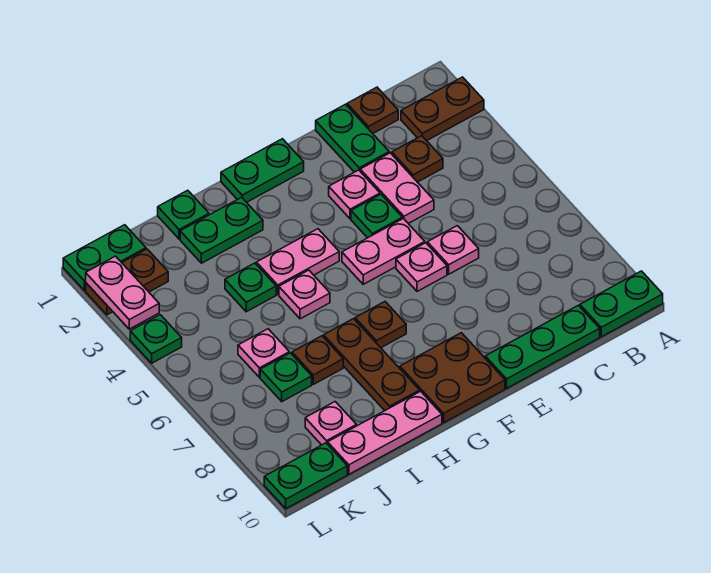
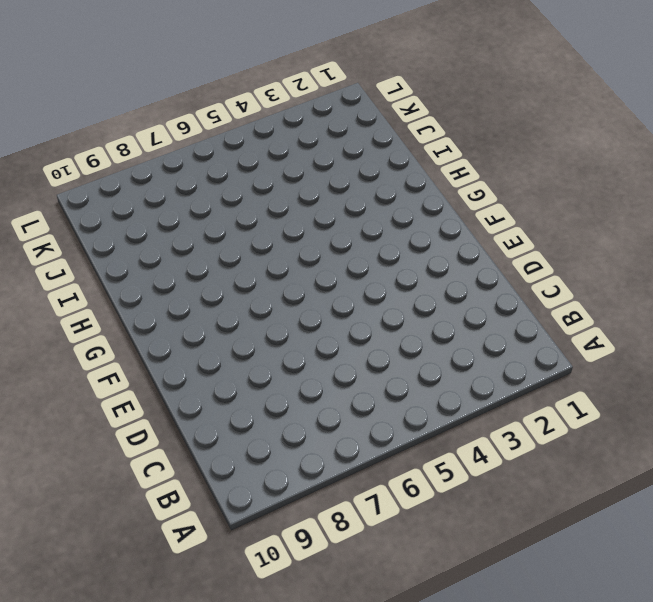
none -> brown 1x2 plate [401,77,484,141]
none -> green 1x2 plate [580,271,663,337]
none -> brown 1x1 plate [347,87,398,133]
none -> brown 1x1 plate [392,136,443,182]

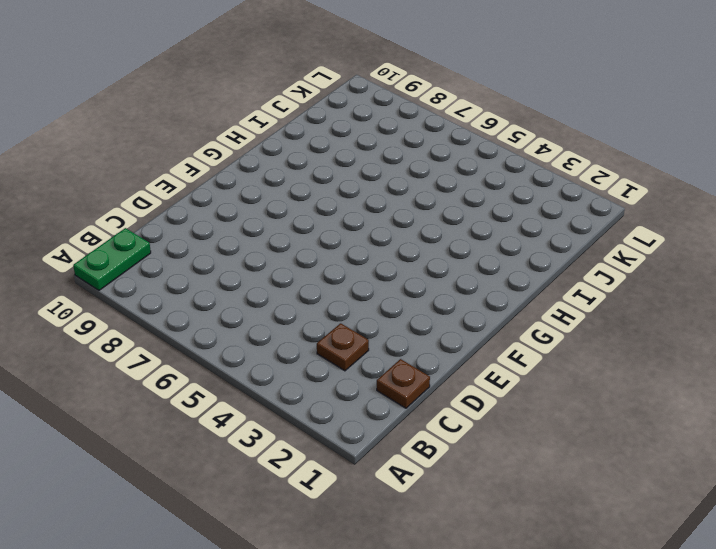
none -> brown 1x2 plate [401,77,484,141]
none -> green 1x3 plate [485,305,600,388]
none -> green 1x2 plate [316,104,389,172]
none -> pink 1x2 plate [360,153,434,224]

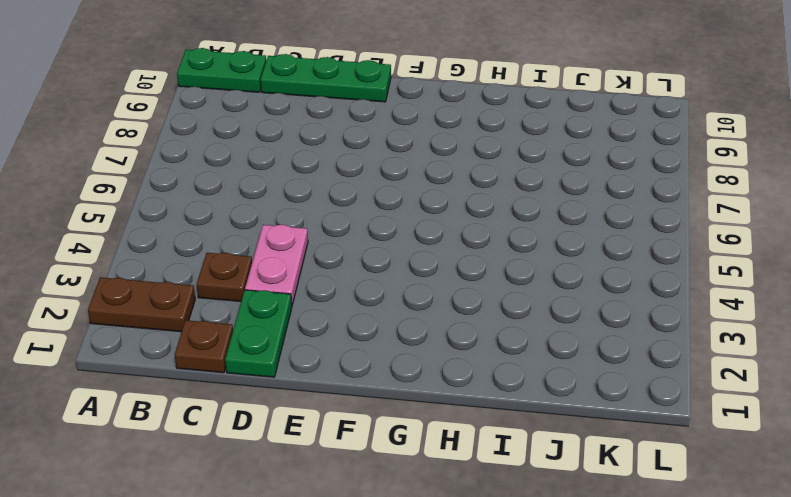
none -> pink 1x1 plate [427,226,479,274]
none -> pink 1x1 plate [329,170,380,219]
none -> green 1x1 plate [351,195,402,238]
none -> pink 1x2 plate [342,219,425,284]

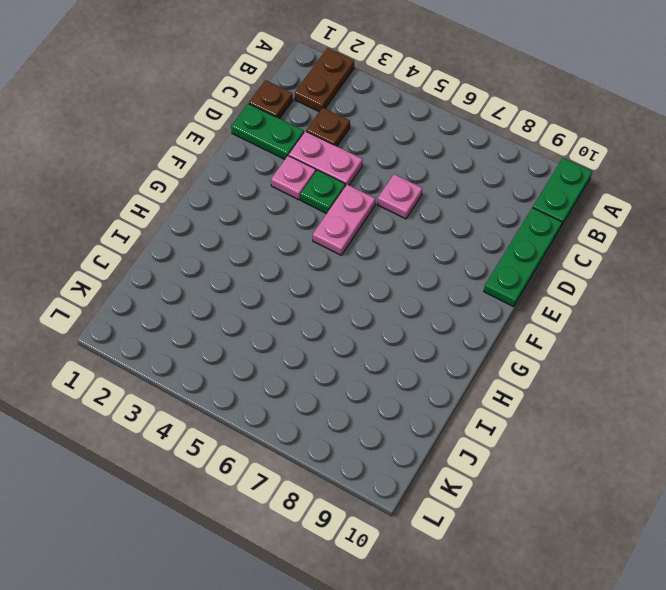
none -> pink 1x1 plate [396,243,447,291]
none -> green 1x2 plate [221,139,304,202]
none -> brown 2x2 plate [400,333,505,423]
none -> pink 1x2 plate [256,229,339,294]

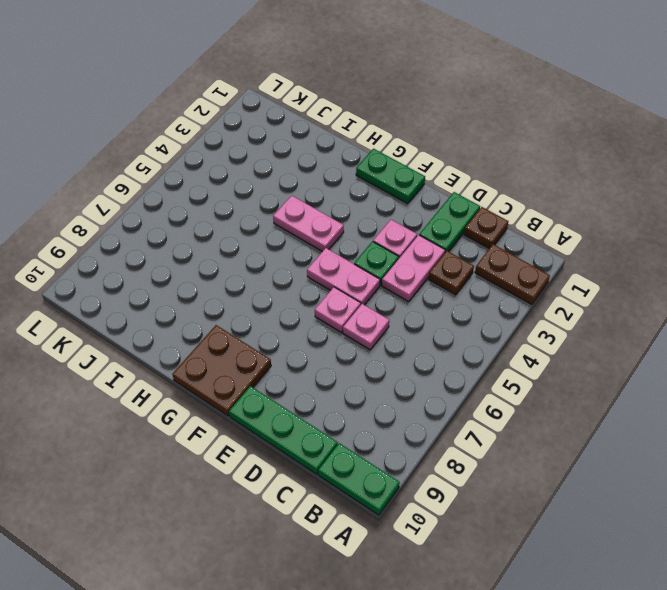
none -> brown 1x1 plate [355,302,406,348]
none -> green 1x2 plate [180,197,263,263]
none -> pink 1x1 plate [279,270,330,319]
none -> brown 1x3 plate [324,319,420,410]

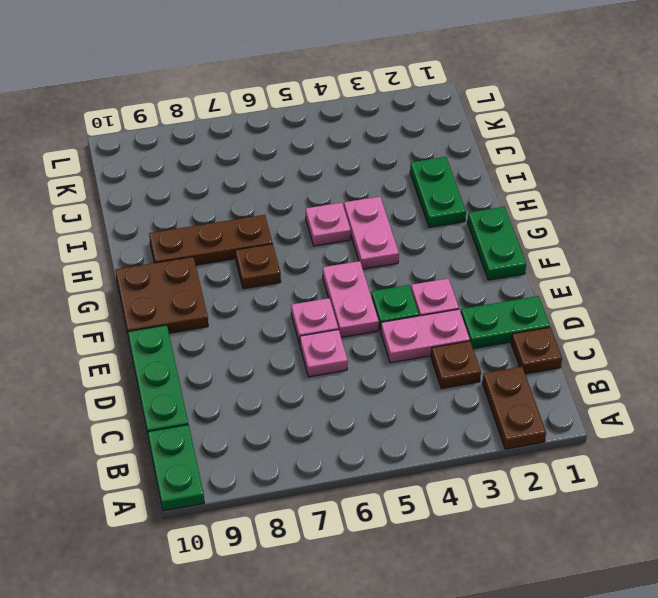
none -> pink 1x3 plate [328,391,442,474]
none -> green 1x1 plate [158,190,209,239]
none -> green 1x1 plate [225,263,276,312]
none -> brown 1x1 plate [292,336,343,384]

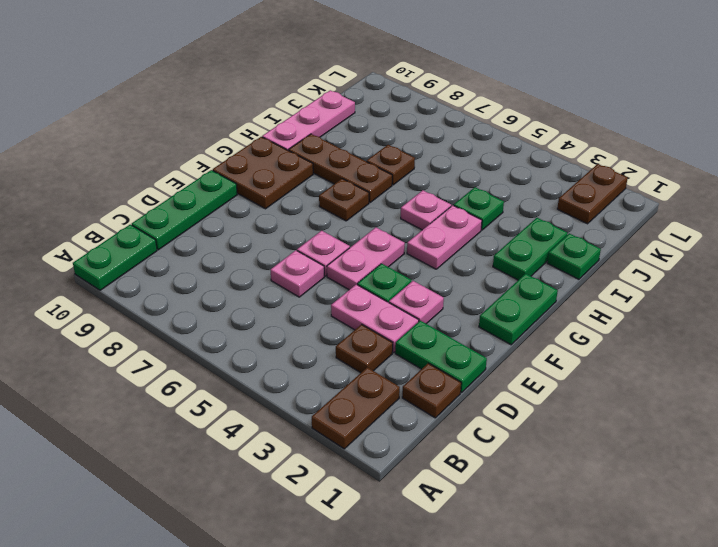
none -> pink 1x1 plate [238,329,289,377]
none -> green 1x1 plate [260,353,312,402]
none -> pink 1x1 plate [305,402,357,445]
none -> green 1x2 plate [63,225,146,291]

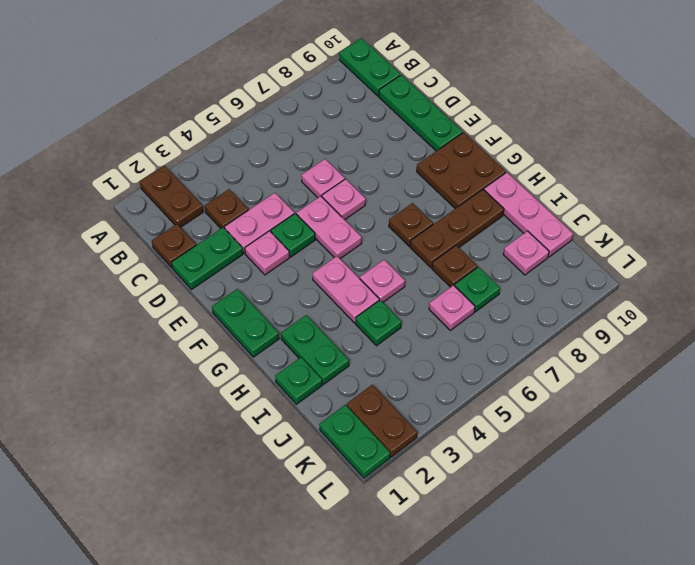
none -> green 1x2 plate [264,443,347,509]
none -> green 1x1 plate [130,315,182,363]
none -> pink 1x2 plate [86,256,159,329]

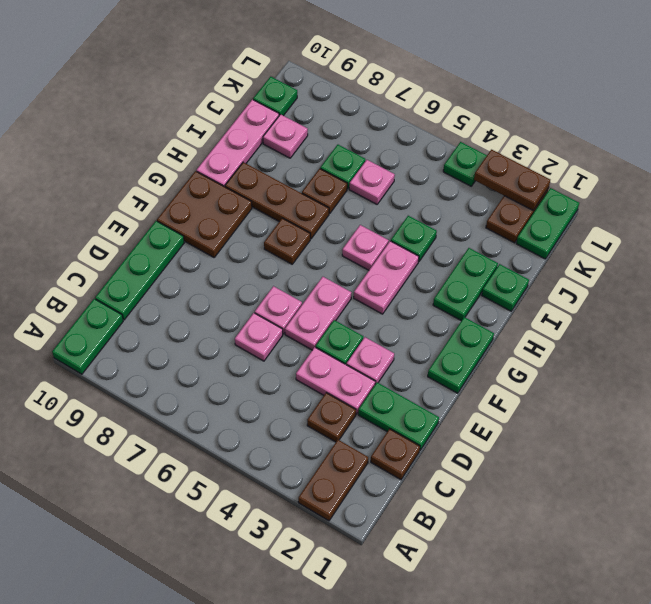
green 1x1 plate [253,77,297,116] -> green 1x2 plate [264,443,347,509]
brown 1x2 plate [474,150,550,210] -> pink 1x2 plate [86,256,159,329]

